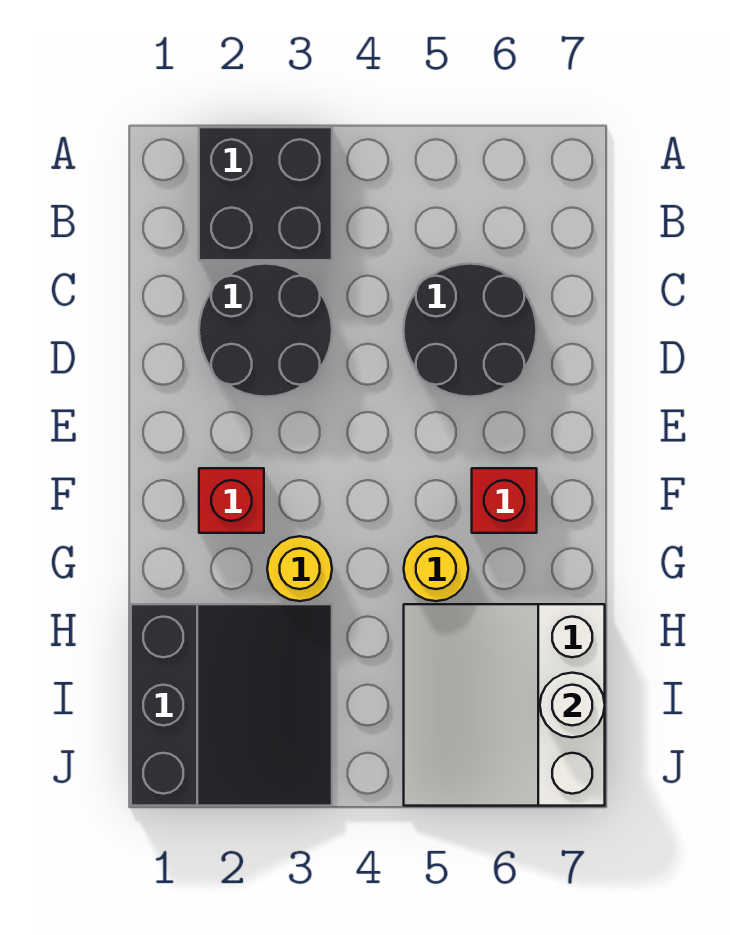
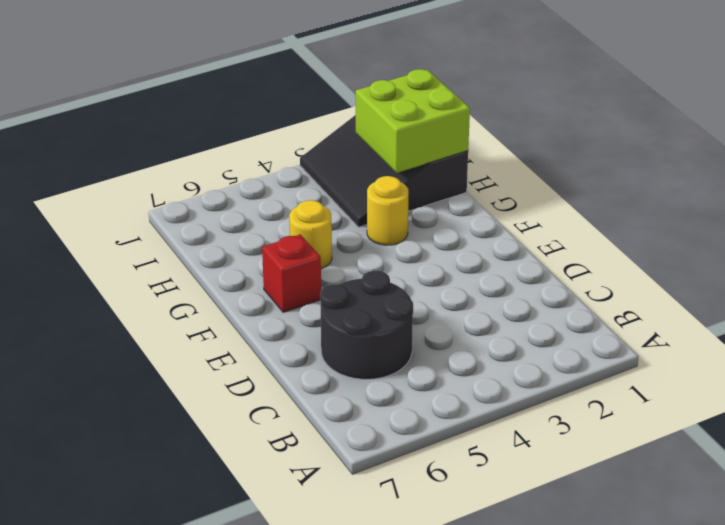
lime 2x2 brick [356,69,470,173] -> none
none -> black 2x2 brick [199,127,332,260]
none -> black 2x2 round brick [199,264,332,397]

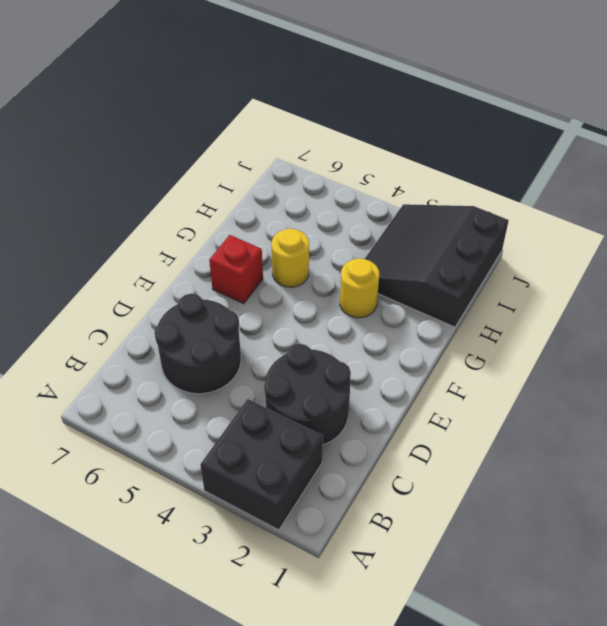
none -> red 1x1 brick [199,468,264,533]
none -> white 3x3 slope [404,604,605,806]

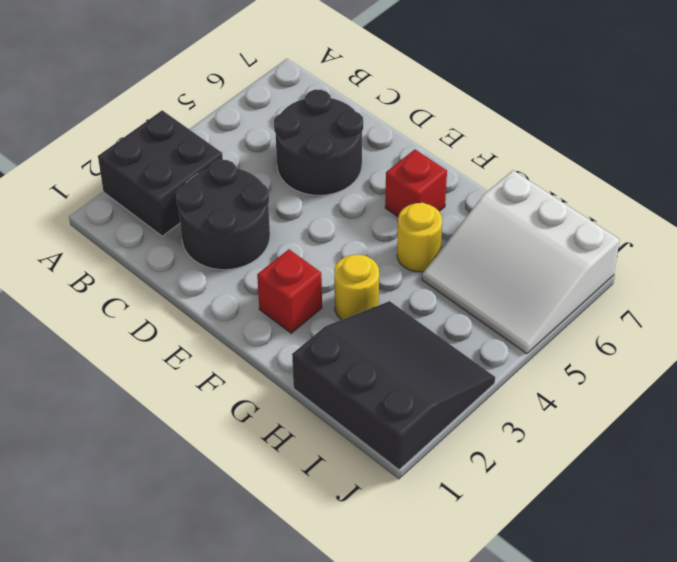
none -> white 1x1 round brick [540,673,605,738]

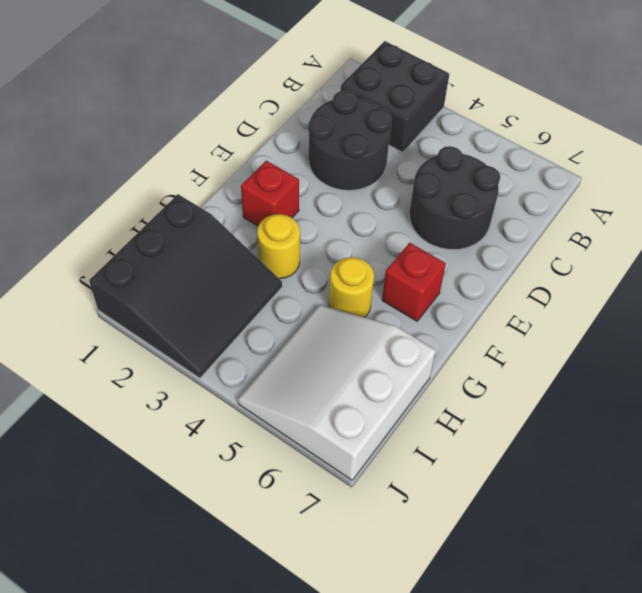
none -> white 1x1 round brick [540,673,605,738]

